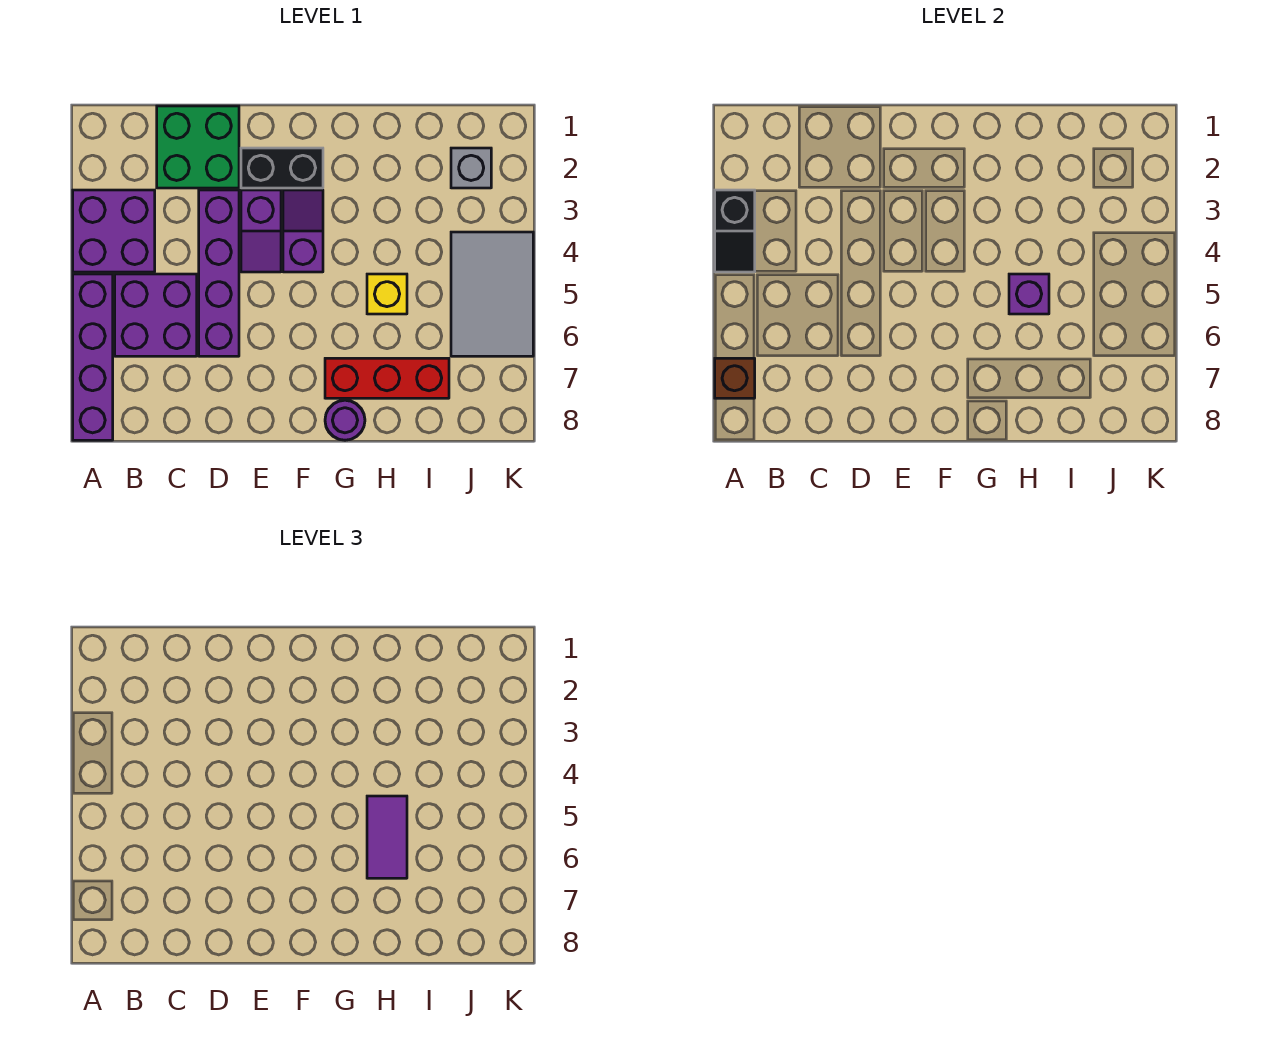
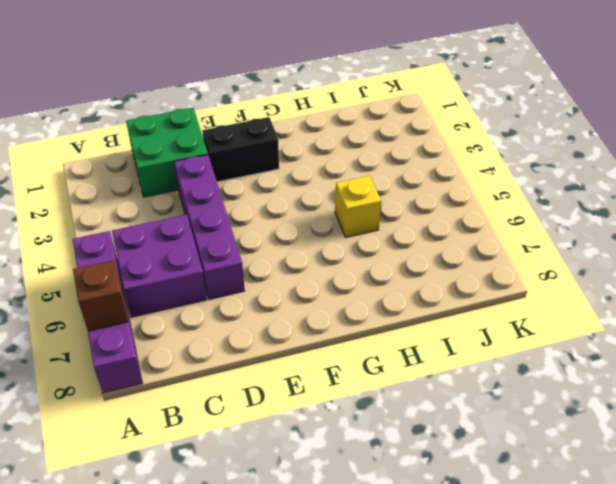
none -> purple 2x2 brick [73,190,155,272]
none -> purple 1x2 slope [241,190,281,272]
none -> purple 1x2 slope [283,190,323,272]

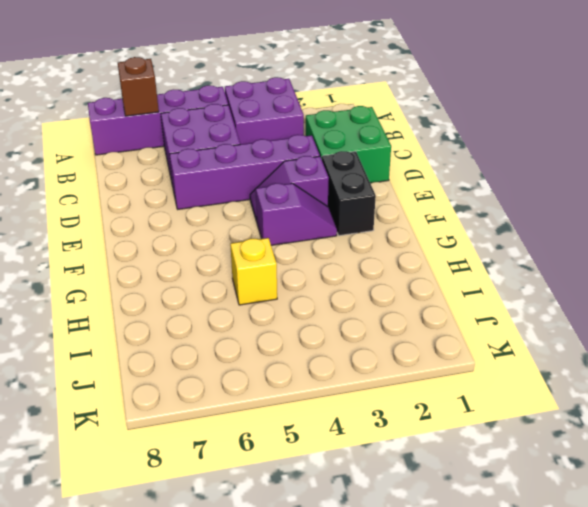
none -> red 1x3 brick [325,358,449,398]
none -> purple 1x1 round brick [325,400,365,440]
none -> grey 1x1 brick [451,148,491,188]

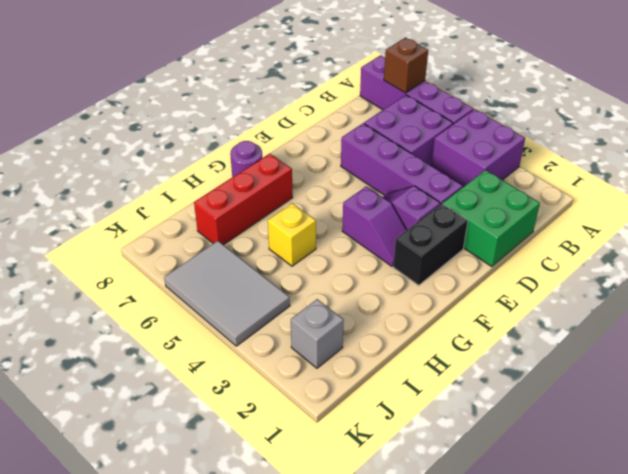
none -> black 1x2 slope [715,190,755,272]
none -> purple 1x1 brick [1009,274,1049,314]
none -> purple 1x2 tile [367,796,407,878]

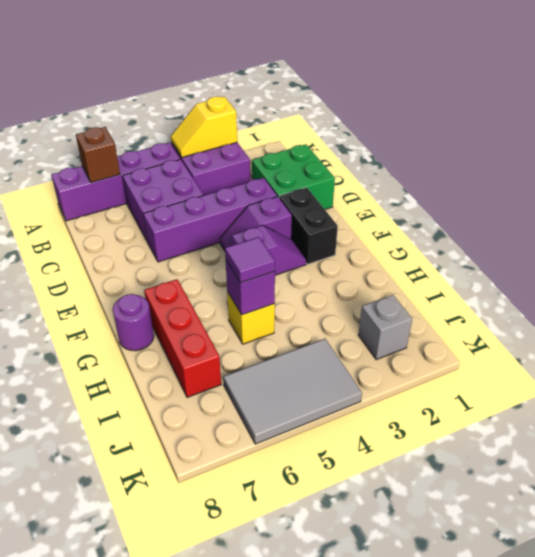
yellow 1x2 slope [171,97,237,157] -> black 1x2 slope [715,190,755,272]
purple 1x1 tile [225,237,275,283] -> purple 1x2 tile [367,796,407,878]

